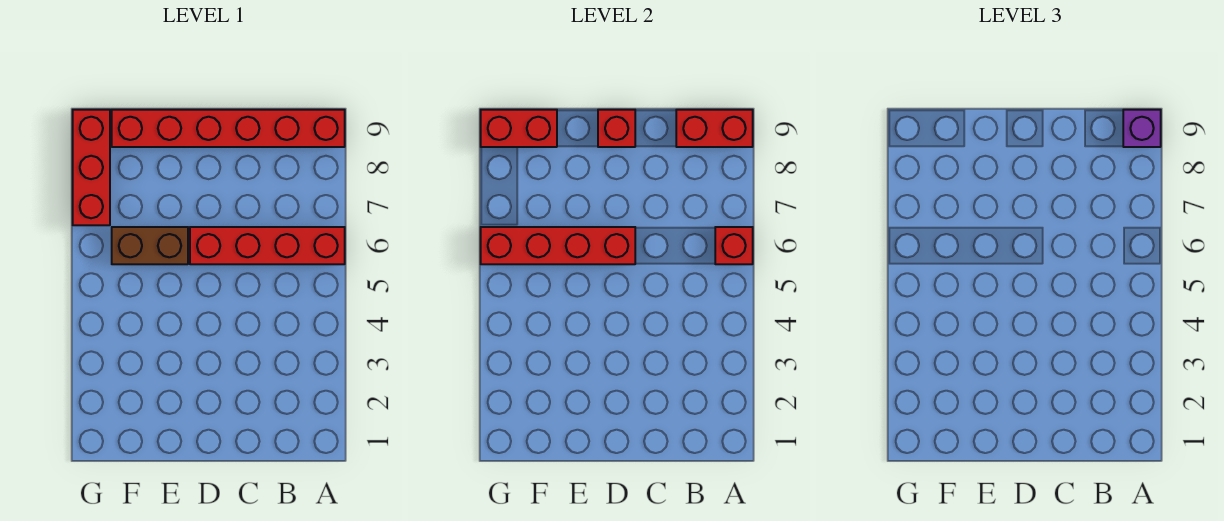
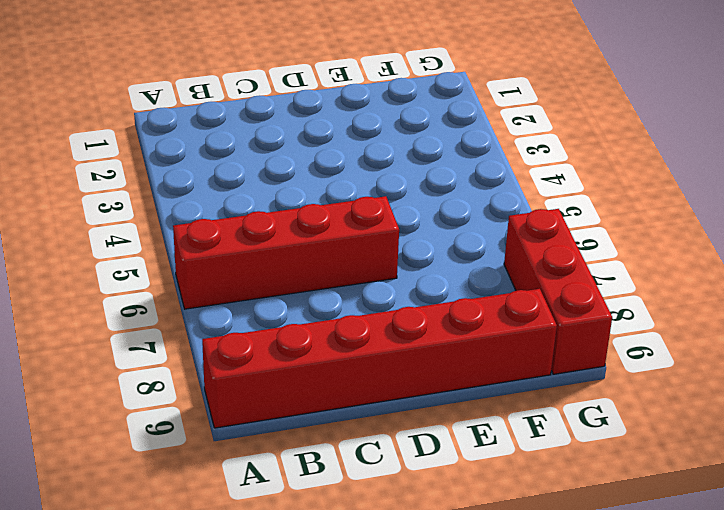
none -> brown 1x2 brick [112,227,188,264]
none -> red 1x1 brick [715,227,753,264]

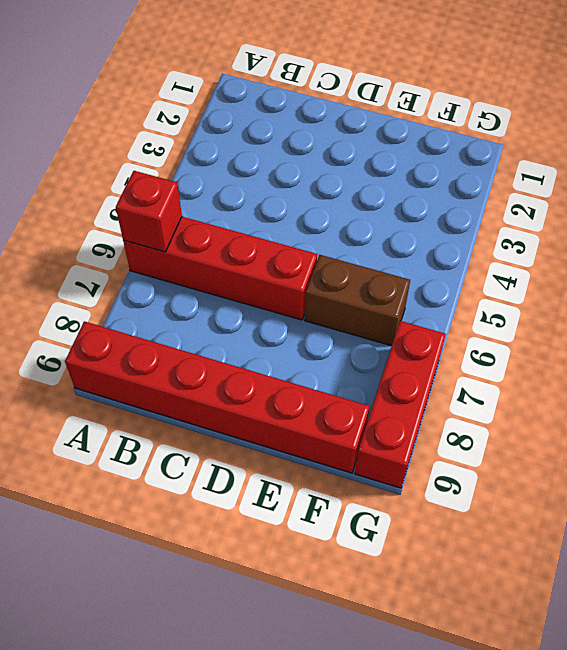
none -> red 1x2 brick [676,110,753,147]
none -> red 1x4 brick [481,227,635,264]

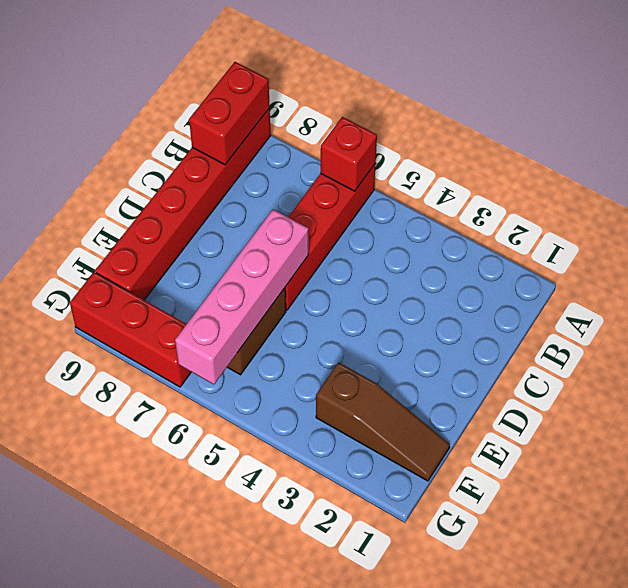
pink 1x4 brick [175,209,309,384] -> red 1x4 brick [481,227,635,264]
brown 1x3 slope [316,362,450,481] -> none
none -> red 1x1 brick [598,110,635,147]
none -> red 1x2 brick [481,110,557,147]

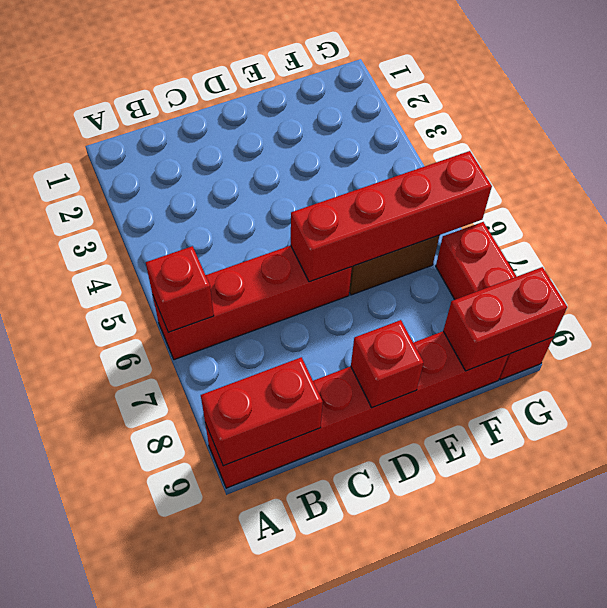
none -> purple 1x1 brick [1123,110,1161,147]

